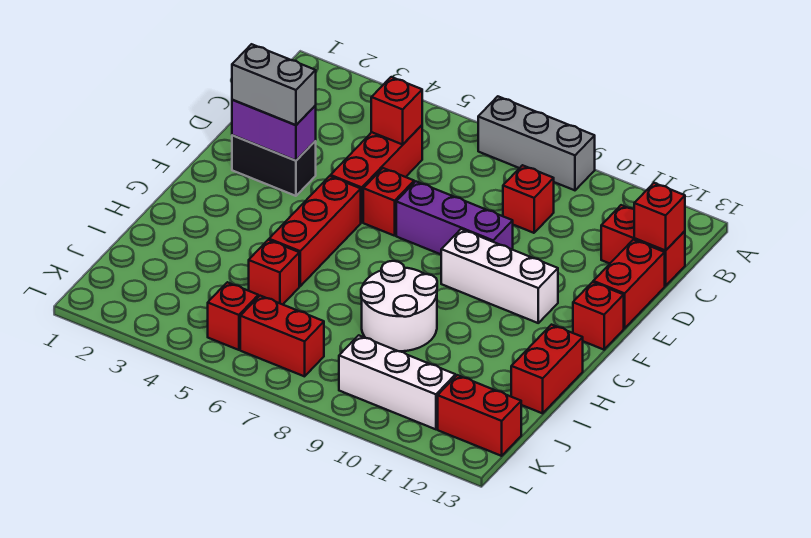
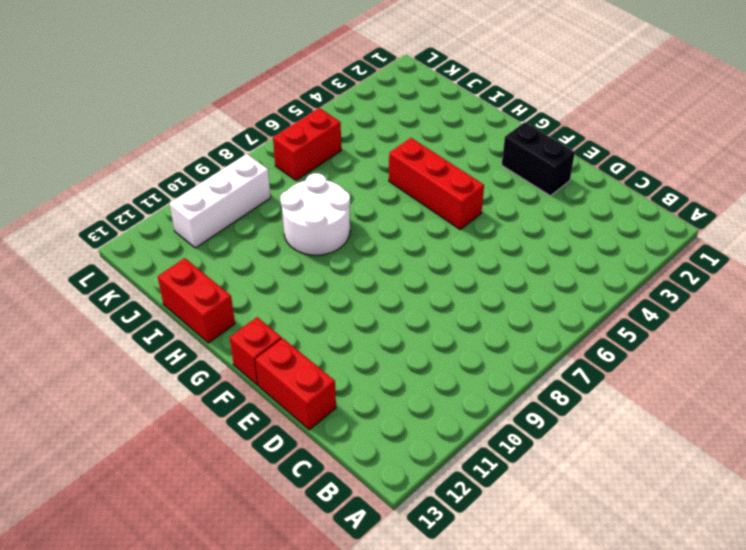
black 1x2 brick [502,122,575,196] -> black 1x2 brick turned to [232,135,316,196]
none -> grey 1x3 brick [478,96,595,190]
none -> red 1x3 brick [331,125,422,222]
none -> red 1x1 brick [503,165,554,233]

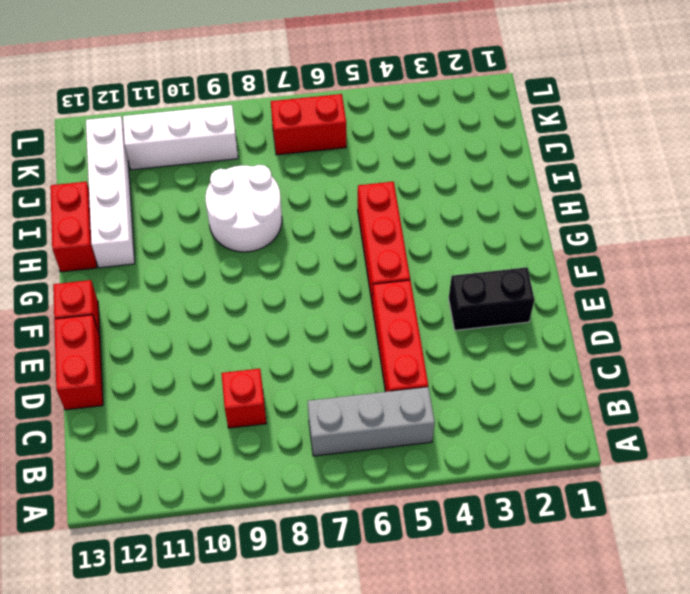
grey 1x3 brick [308,387,435,456] -> grey 1x3 brick moved to [478,96,595,190]
white 1x4 brick [86,116,135,268] -> red 1x2 brick [438,375,521,456]
none -> red 1x2 brick [601,205,685,286]
none -> red 1x1 brick [363,168,414,236]
none -> purple 1x3 brick [396,181,513,254]

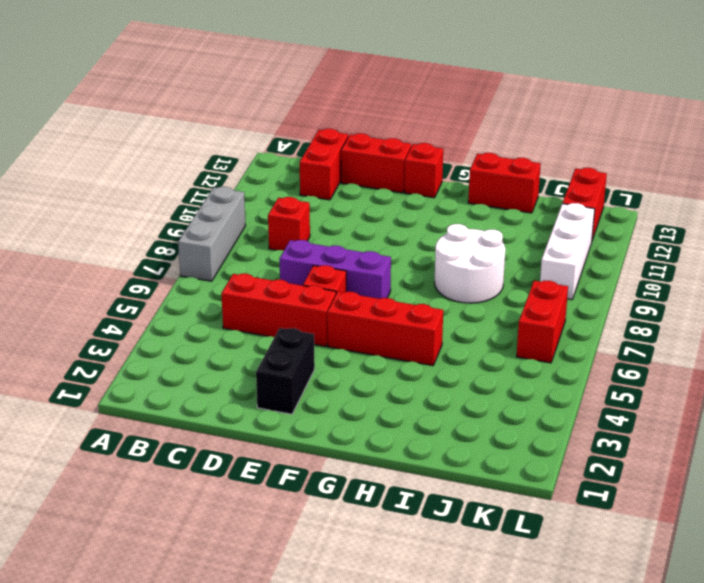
purple 1x3 brick [279,240,391,299] -> purple 1x3 brick turned to [396,181,513,254]
none -> white 1x3 brick [441,229,558,323]
none -> red 1x1 brick [249,240,299,305]
none -> red 1x1 brick [208,282,258,350]

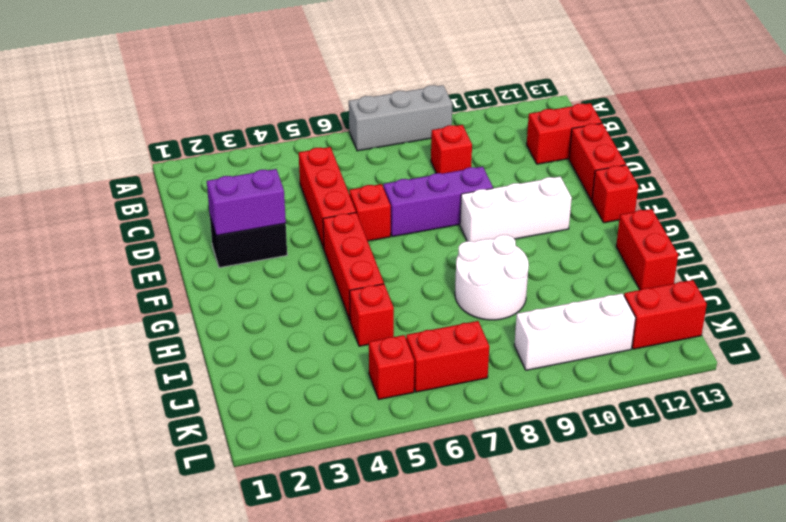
none -> red 1x1 brick [371,77,422,144]
none -> red 1x1 brick [634,183,685,250]
none -> grey 1x2 brick [232,44,316,125]

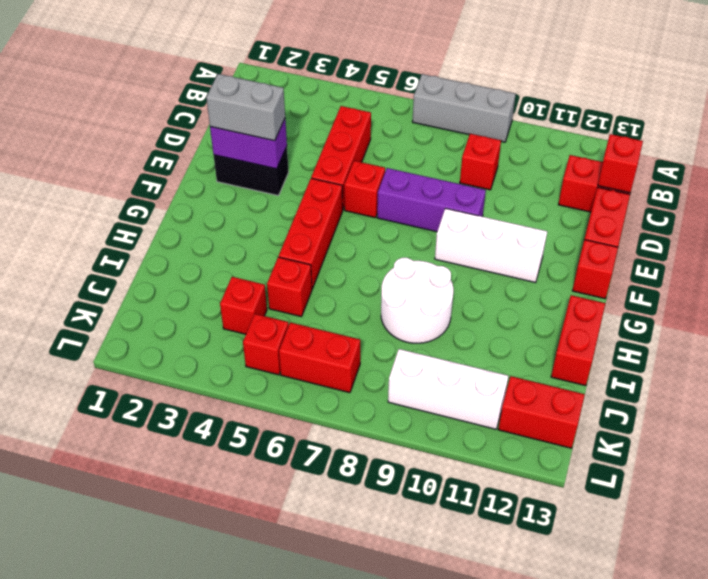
red 1x1 brick [220,277,267,334] -> red 1x1 brick moved to [371,77,422,144]

